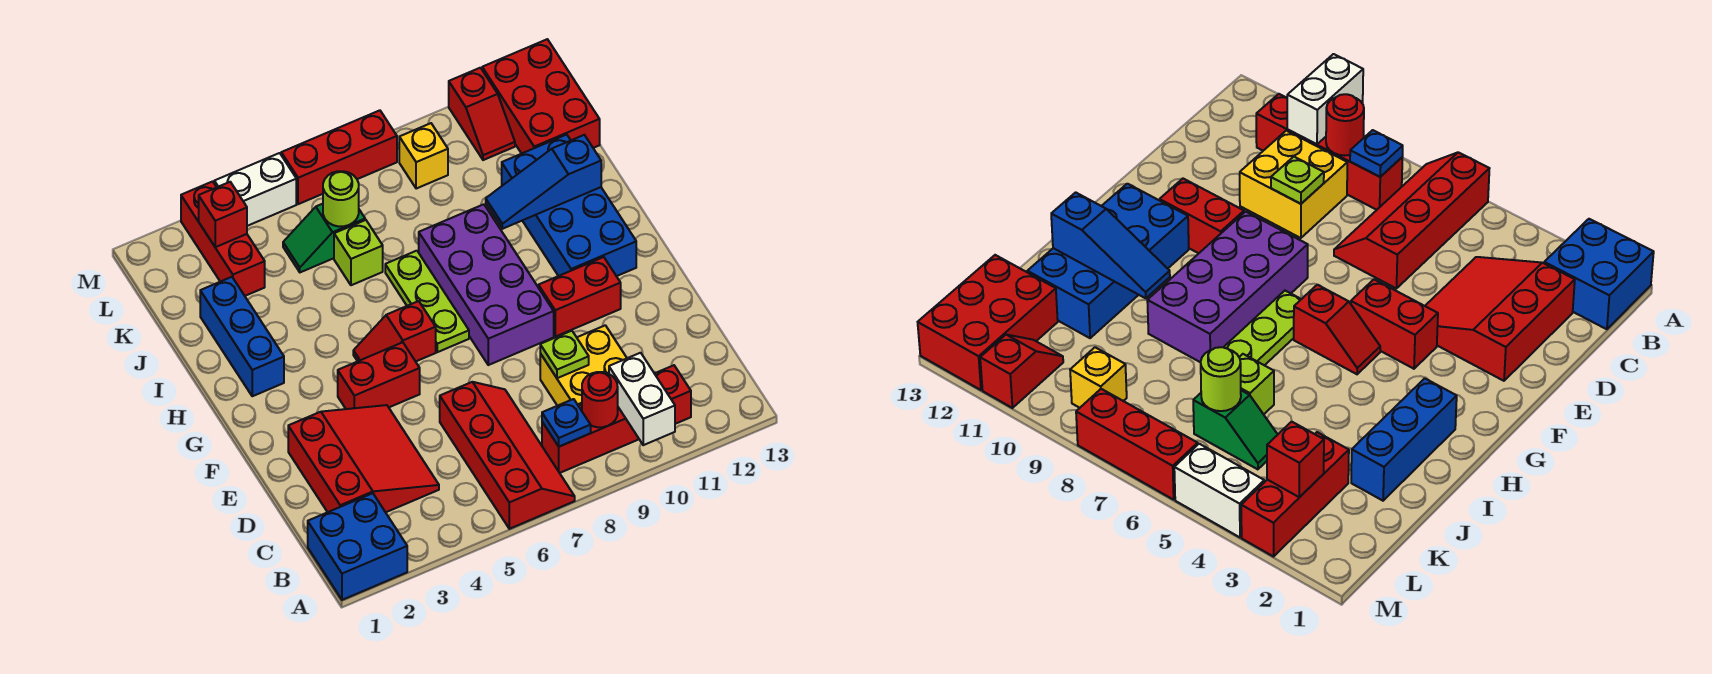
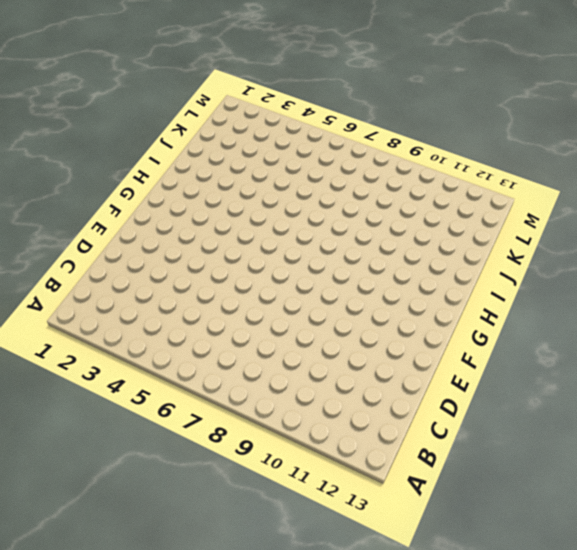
none -> blue 2x2 brick [308,493,407,600]
none -> red 2x4 slope [440,382,575,529]
none -> red 1x4 brick [542,365,691,473]

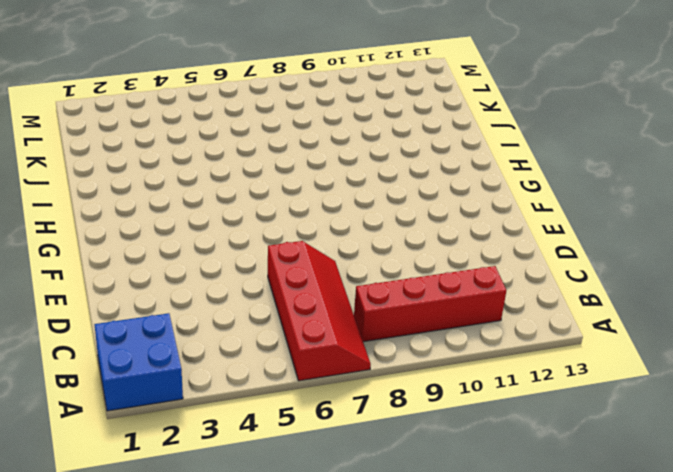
none -> red 3x3 slope [288,405,439,512]
none -> yellow 2x2 brick [540,325,627,406]
none -> red 1x2 brick [338,342,420,409]

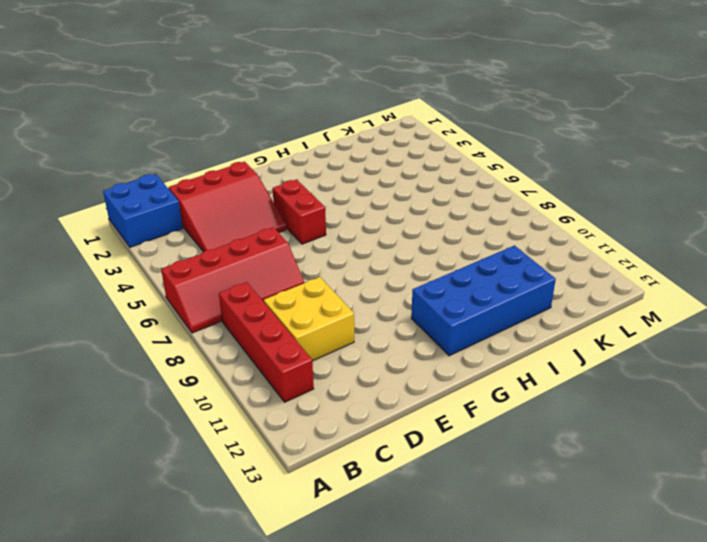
none -> purple 2x4 brick [419,204,554,365]
none -> red 1x2 brick [538,257,621,337]
none -> red 1x2 slope [353,301,436,361]

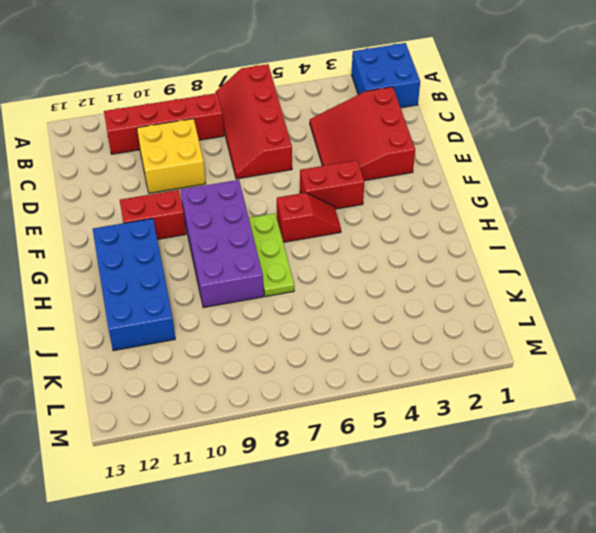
none -> blue 1x3 brick [200,277,284,396]
none -> lime 1x1 brick [334,220,383,285]
none -> red 1x3 brick [181,181,265,296]

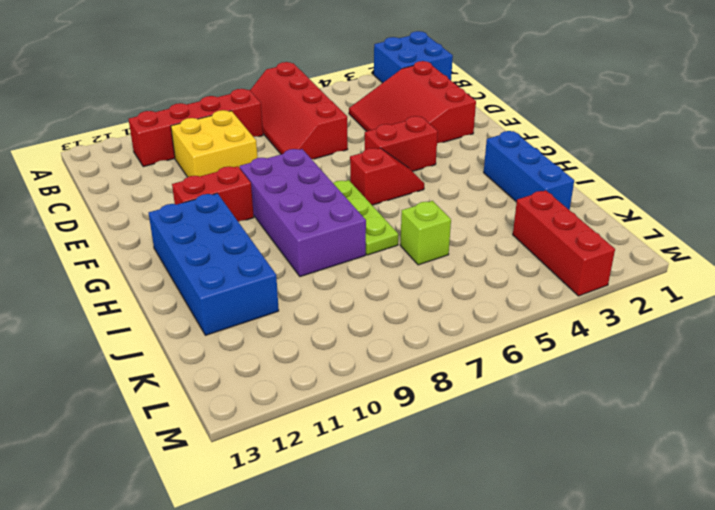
none -> green 1x2 slope [283,204,365,272]
none -> red 2x3 brick [482,39,600,154]
none -> yellow 1x1 brick [399,123,448,189]

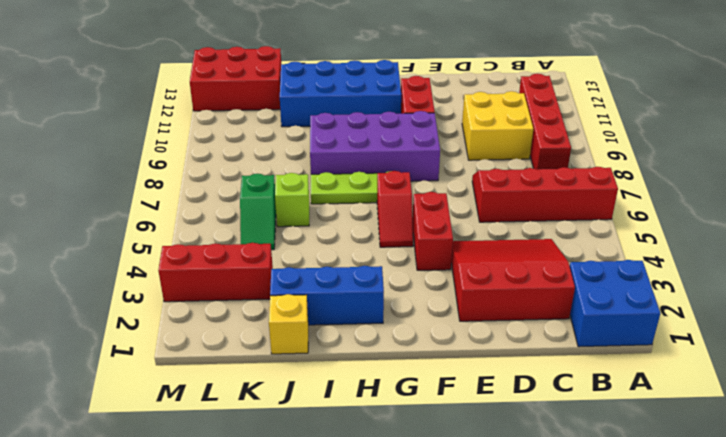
yellow 1x1 brick [269,294,308,354] -> yellow 1x1 brick moved to [399,123,448,189]
none -> red 1x2 slope [449,68,515,160]
none -> white 1x2 brick [214,153,296,226]
none -> red 1x3 brick [281,110,397,204]

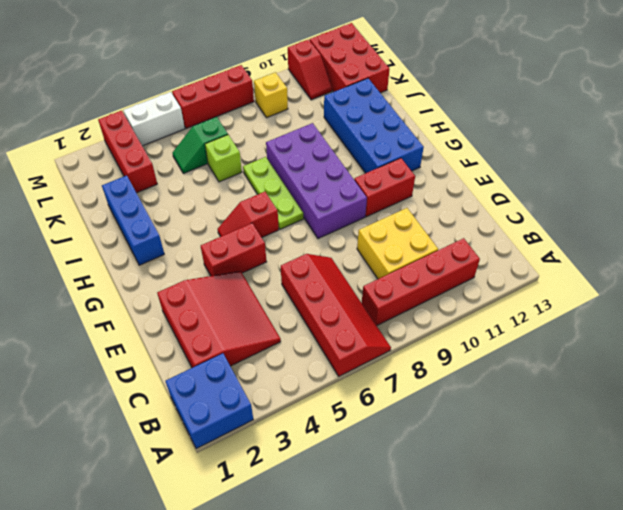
none -> white 1x2 brick [609,353,675,445]
none -> blue 1x1 plate [542,399,591,447]
none -> red 1x1 round brick [582,372,618,427]

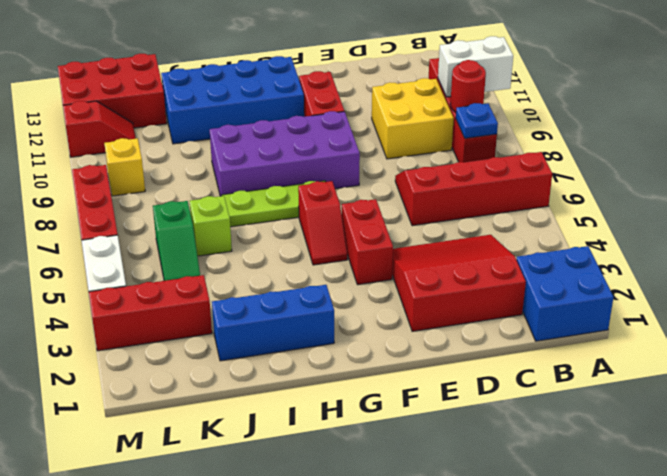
none -> lime 1x1 plate [540,331,589,378]
none -> blue 1x3 slope [486,135,601,229]
none -> lime 1x1 round brick [323,171,359,227]

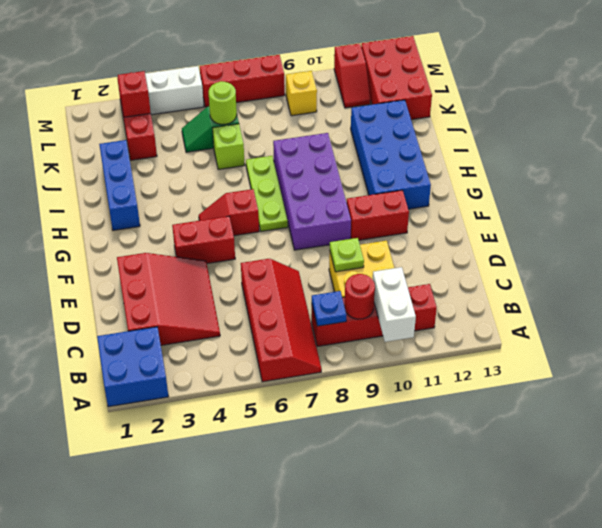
none -> blue 1x3 slope [486,135,601,229]

